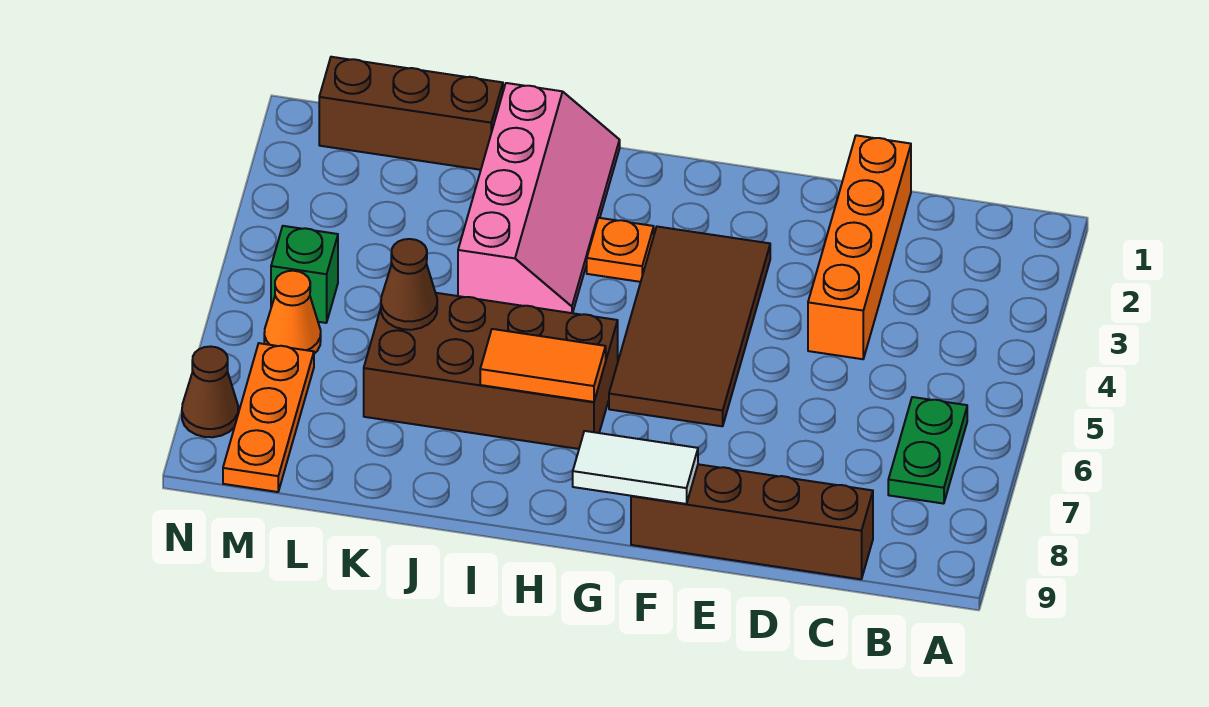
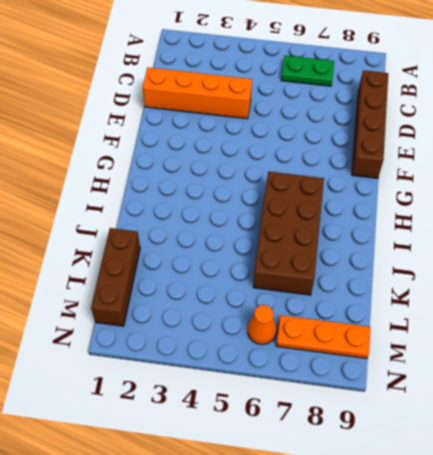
none -> brown 2x4 tile [609,227,770,426]
none -> orange 1x1 plate [587,218,654,282]
none -> pink 2x4 slope [458,83,620,313]

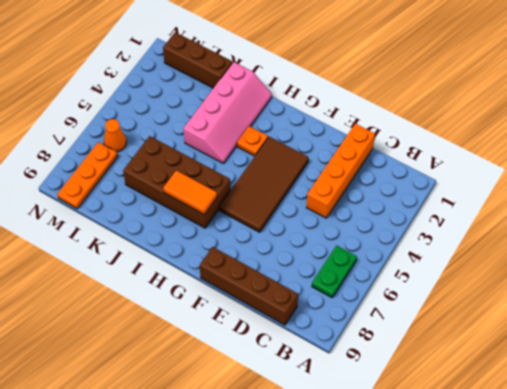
none -> green 1x1 brick [271,226,338,323]
none -> brown 1x1 cone [182,347,238,437]
none -> white 1x2 tile [573,431,698,504]

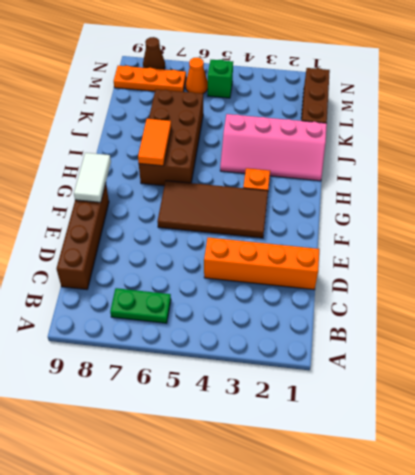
none -> brown 1x1 cone [381,239,437,330]

